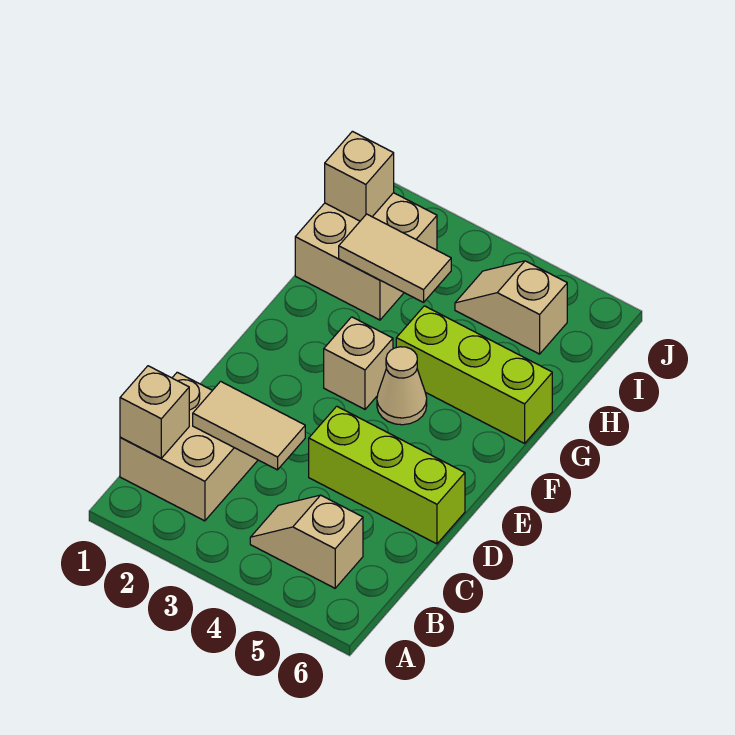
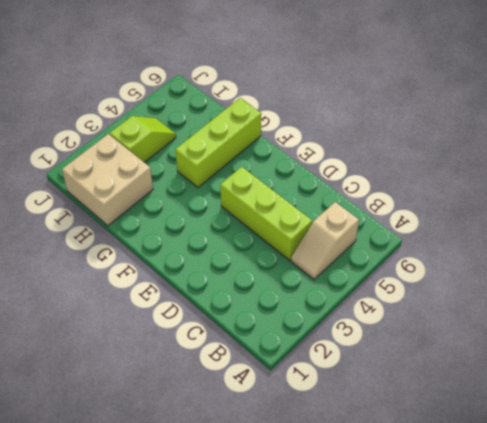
lime 1x3 brick [220,167,312,260] -> lime 1x3 brick turned to [309,406,465,544]
lime 1x2 slope [110,116,176,163] -> tan 1x2 slope [455,261,567,354]
none -> tan 2x2 brick [120,372,258,521]
none -> tan 1x1 brick [324,317,393,409]
none -> tan 1x1 cone [377,347,427,425]

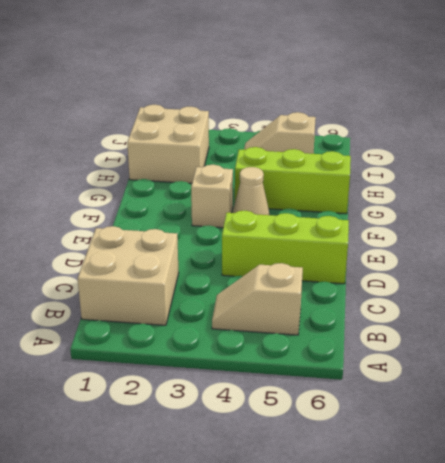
none -> tan 1x1 brick [120,366,189,458]
none -> tan 1x2 tile [193,381,305,470]
none -> tan 1x2 tile [339,214,451,302]

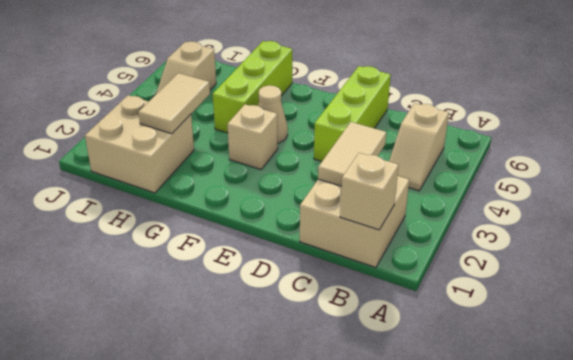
none -> tan 1x1 brick [325,131,394,221]

